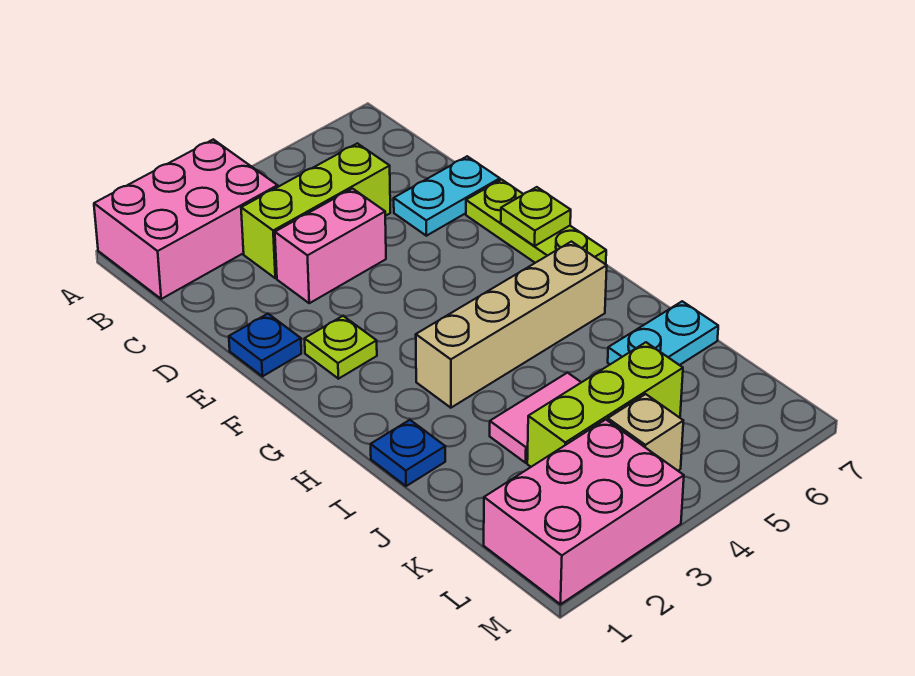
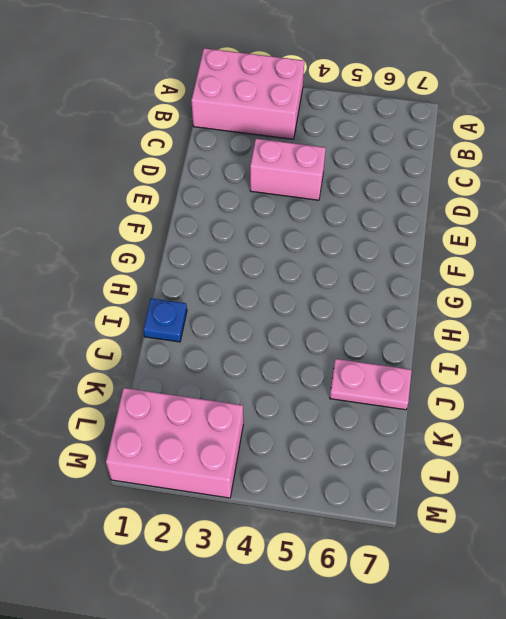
pink 1x2 plate [330,359,412,410] -> cyan 1x2 plate [608,301,718,365]
none -> lime 1x3 brick [241,143,390,278]
none -> cyan 1x2 plate [394,156,500,236]
none -> blue 1x1 plate [229,314,301,376]

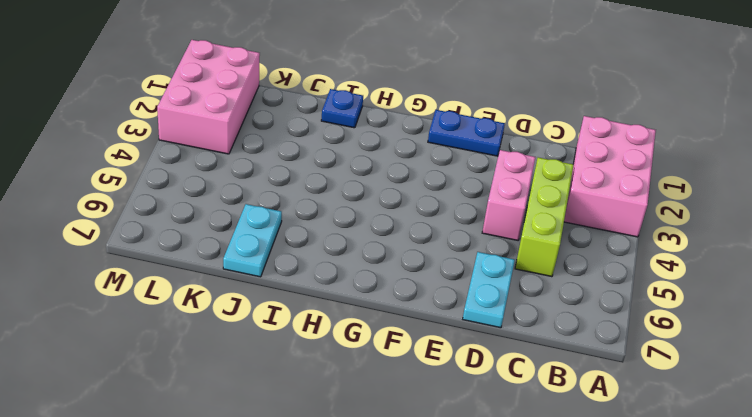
blue 1x2 plate [428,110,505,156] -> blue 1x1 plate [229,314,301,376]
none -> lime 1x3 plate [466,180,606,264]
none -> lime 1x1 plate [305,316,377,379]
none -> tan 1x4 brick [416,242,607,408]

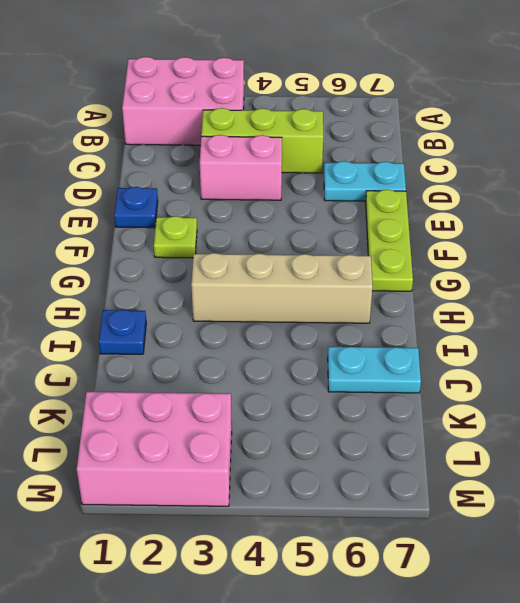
none -> pink 1x2 tile [490,373,581,463]
none -> lime 1x3 brick [527,342,683,467]
none -> tan 1x1 brick [608,394,683,471]

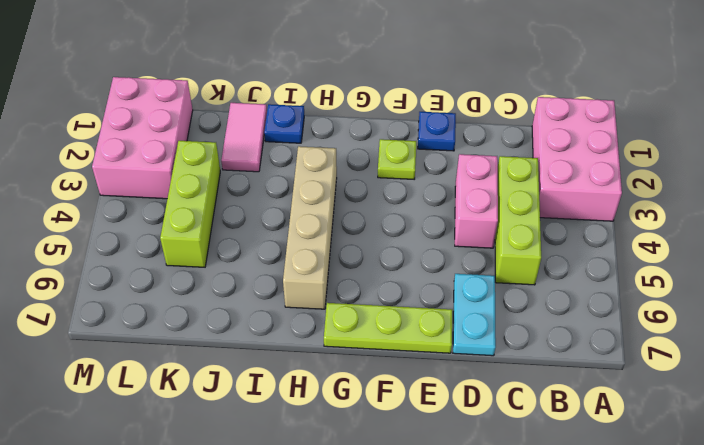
pink 1x2 tile [221,103,267,172] -> pink 1x2 tile moved to [490,373,581,463]
none -> cyan 1x2 plate [608,301,718,365]
none -> tan 1x1 brick [608,394,683,471]
none -> lime 1x1 plate [501,187,571,246]

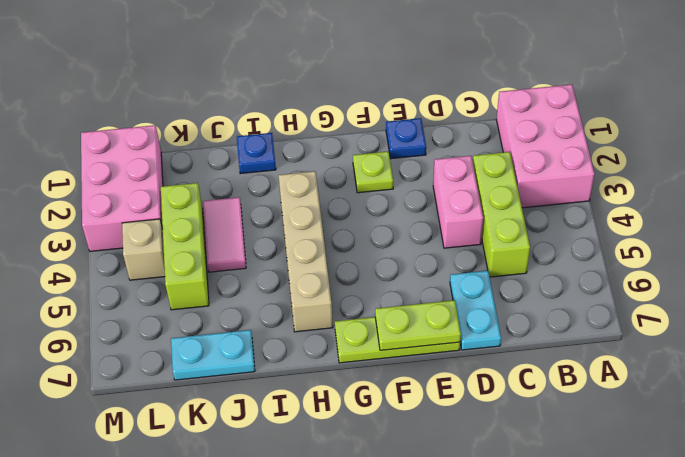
lime 1x2 plate [375,300,461,350] -> lime 1x1 plate [501,187,571,246]
cyan 1x2 plate [171,330,255,380] -> cyan 1x2 plate turned to [608,301,718,365]

